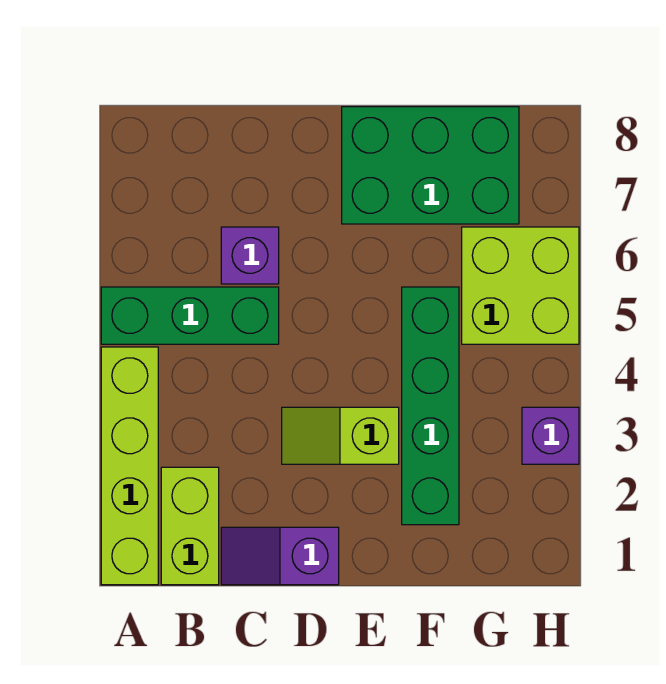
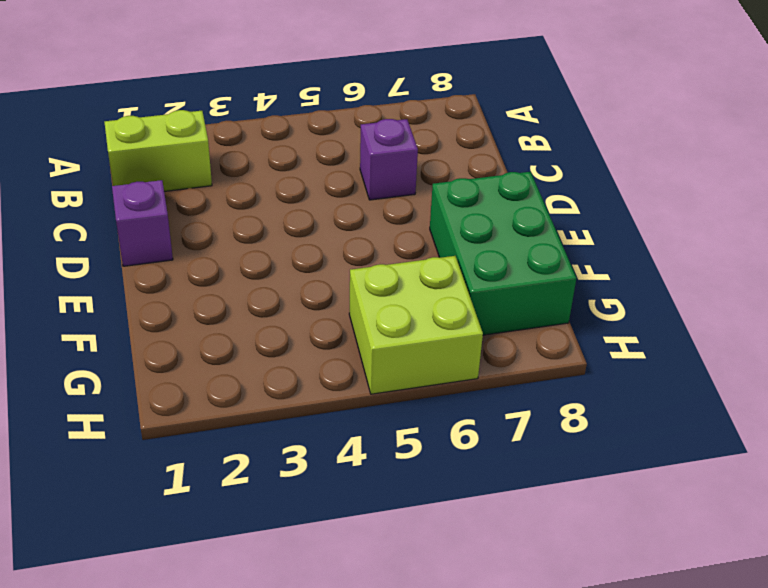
none -> lime 1x4 brick [101,347,158,585]
none -> green 1x3 brick [101,287,279,344]

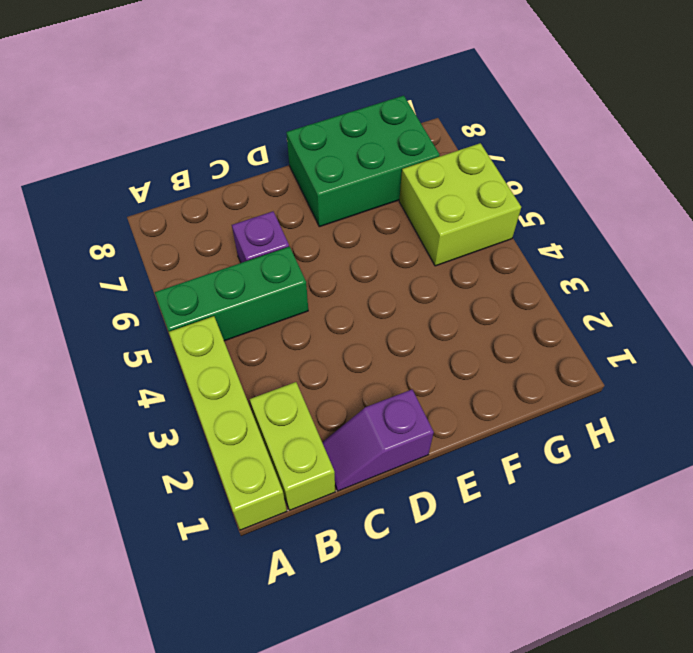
none -> lime 1x2 slope [282,407,399,464]
none -> green 1x4 brick [402,287,459,525]

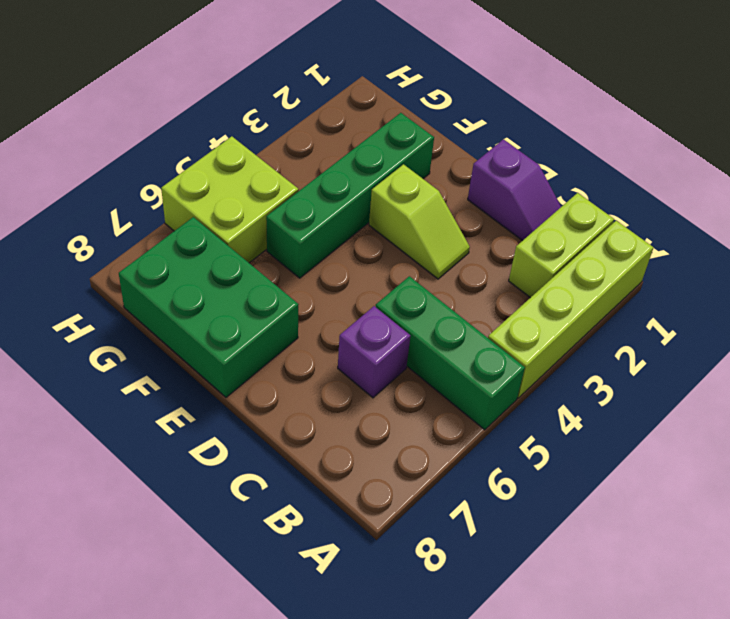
none -> purple 1x1 brick [522,407,579,464]

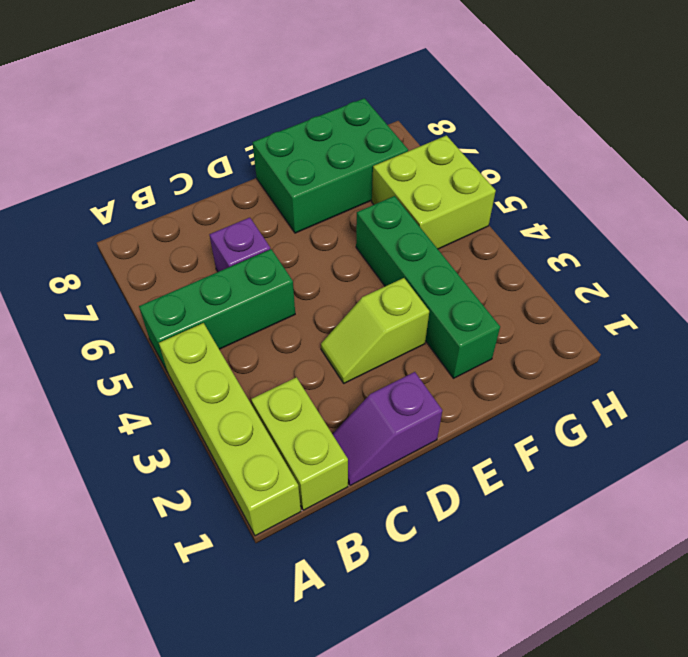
none -> purple 1x1 brick [522,407,579,464]

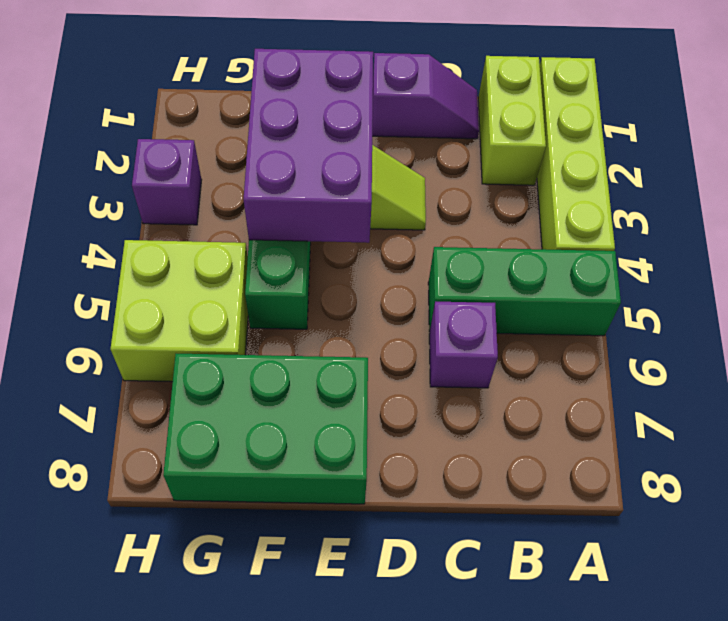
purple 2x3 brick [244,49,373,243] -> none

